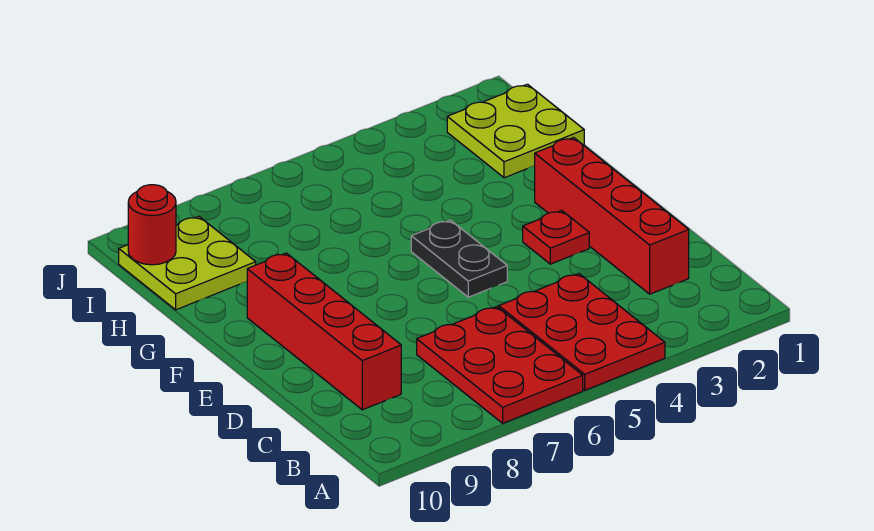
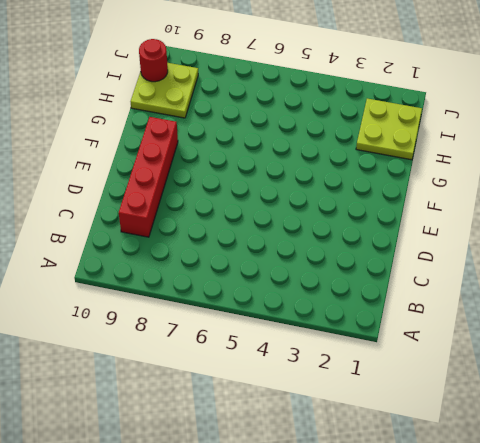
none -> red 2x3 plate [499,274,665,390]
none -> red 2x3 plate [417,307,583,423]

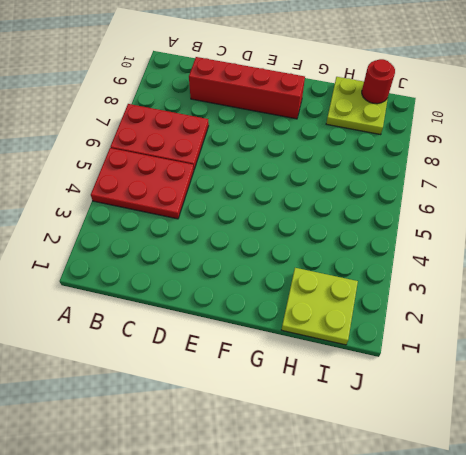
none -> red 1x4 brick [535,137,689,294]
none -> red 1x1 plate [523,210,589,264]

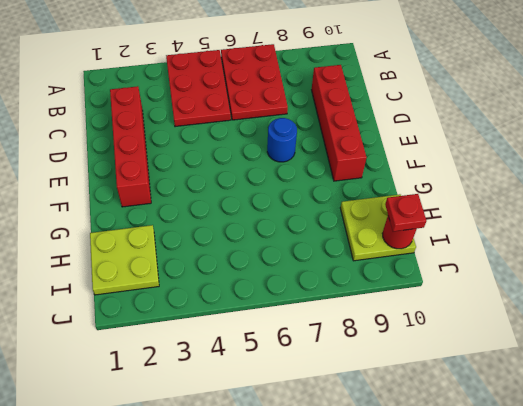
blue 1x1 round brick [267,118,297,162] -> none
red 1x1 plate [385,194,426,232] -> red 1x1 plate moved to [523,210,589,264]
none -> black 1x2 plate [411,220,507,297]

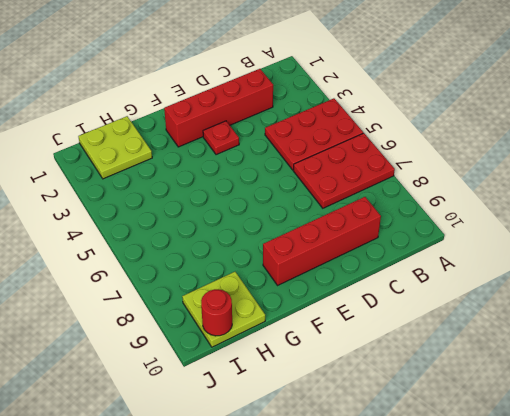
none -> black 1x2 plate [411,220,507,297]

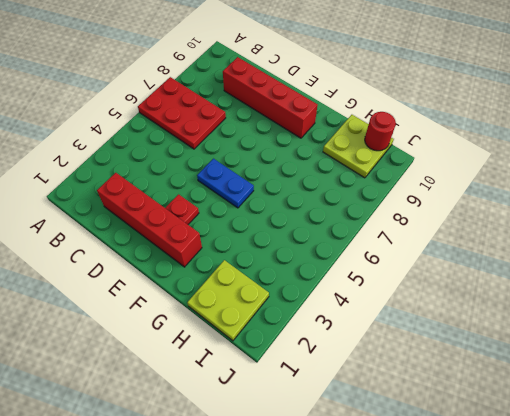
blue 1x2 plate [197,159,254,208] -> black 1x2 plate [411,220,507,297]
none -> red 2x3 plate [499,274,665,390]

